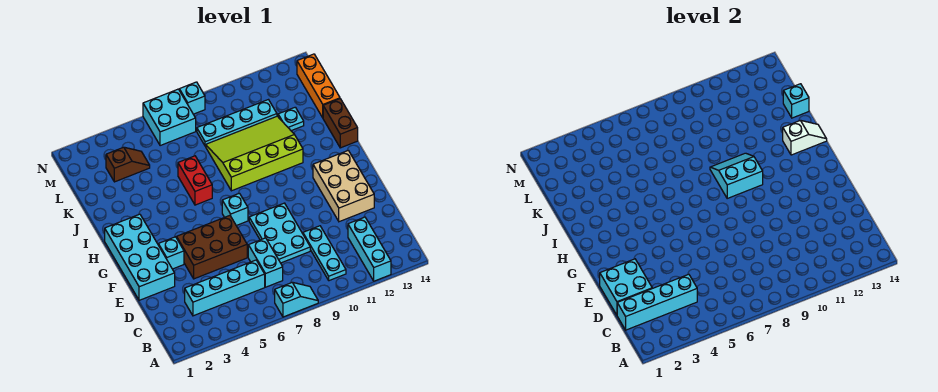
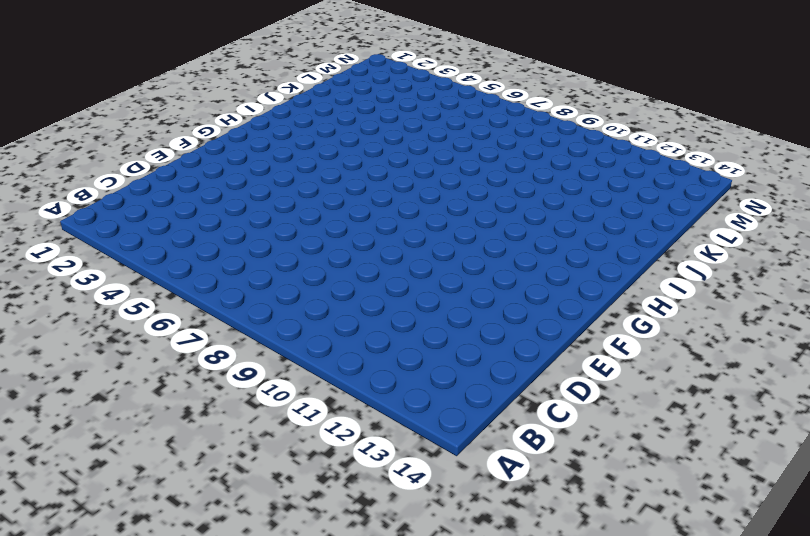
none -> cyan 1x2 slope [275,282,318,317]
none -> cyan 1x3 brick [348,217,391,281]
none -> cyan 1x3 plate [303,226,346,281]

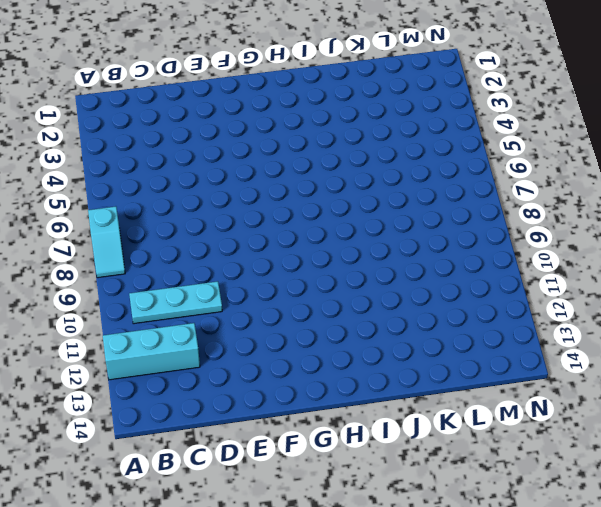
none -> cyan 1x4 brick [185,260,265,316]
none -> cyan 1x2 brick [248,238,283,287]
none -> cyan 2x3 plate [249,203,310,263]

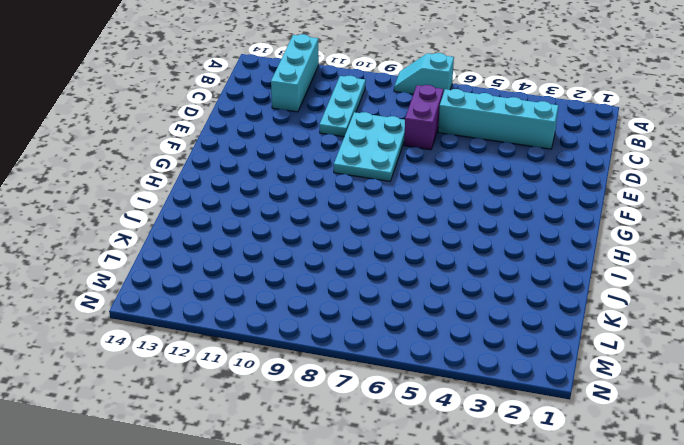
purple 1x2 brick [404,85,443,150] -> cyan 1x2 brick [248,238,283,287]
none -> cyan 2x4 brick [105,214,175,300]
none -> brown 2x3 brick [177,215,247,279]
none -> tan 2x3 brick [313,150,374,222]

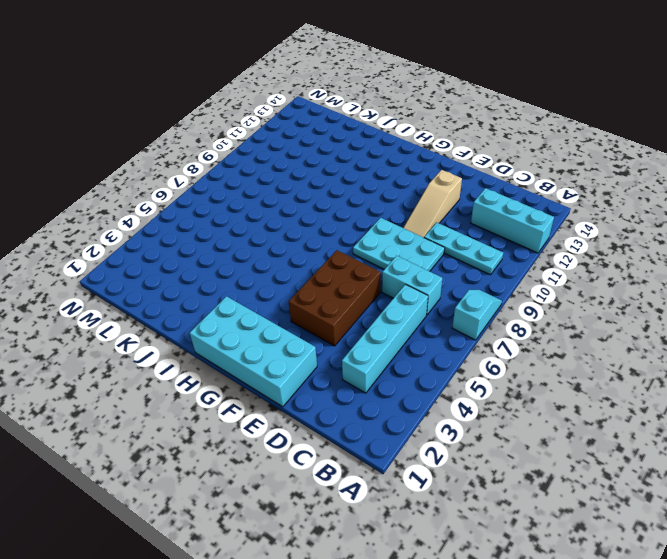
tan 1x3 slope [403,170,462,238] -> tan 2x3 brick [313,150,374,222]
none -> cyan 1x1 brick [158,237,184,269]
none -> cyan 1x1 brick [222,193,248,226]
none -> red 1x2 brick [178,156,212,205]

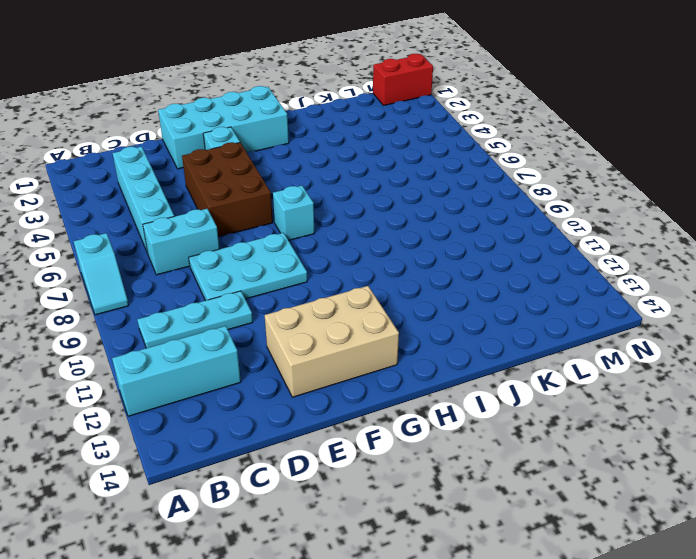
red 1x2 brick [373,54,433,106] -> red 1x2 brick moved to [178,156,212,205]
none -> lime 3x4 slope [206,116,303,191]
none -> brown 1x2 brick [323,99,358,148]
none -> cyan 1x1 plate [278,107,304,131]

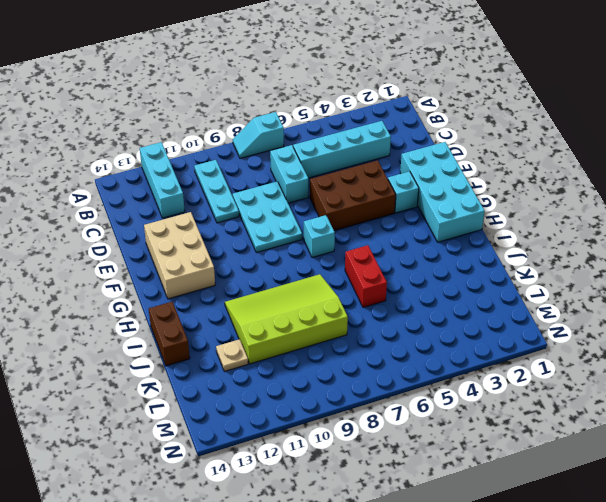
lime 3x4 slope [225,274,348,364] -> lime 3x4 slope turned to [206,116,303,191]
tan 1x1 plate [216,339,248,371] -> cyan 1x1 plate [278,107,304,131]
none -> orange 1x3 brick [297,54,340,118]
none -> brown 1x2 slope [106,147,150,182]
none -> cyan 1x4 plate [197,100,277,146]

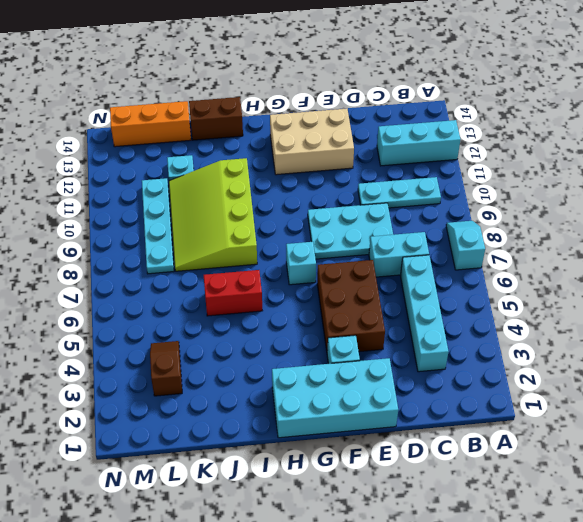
none -> cyan 2x2 brick [143,89,196,146]
none -> cyan 1x1 brick [179,82,205,114]
none -> cyan 1x4 brick [617,274,697,330]

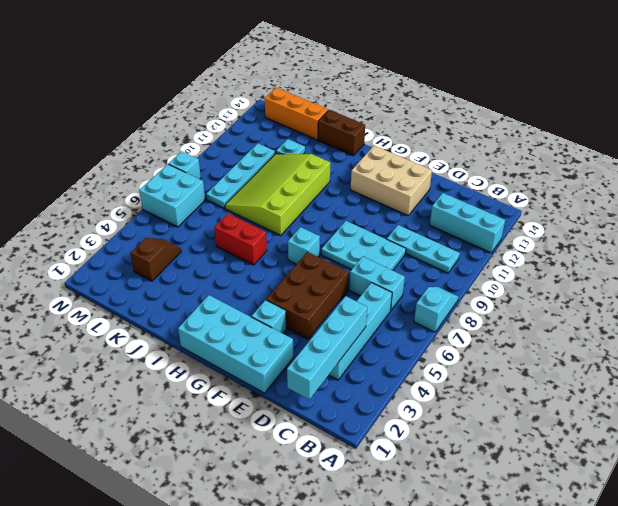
none -> cyan 2x2 brick [600,259,652,315]
none -> cyan 2x2 slope [710,153,763,198]
none -> white 1x2 slope [783,120,827,155]

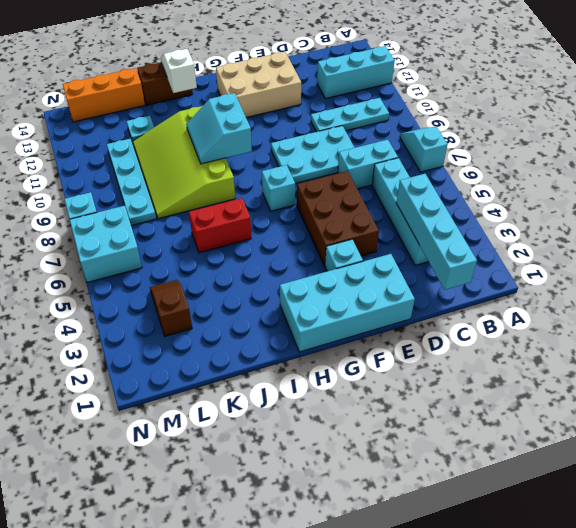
none -> cyan 2x2 brick [600,259,652,315]
none -> cyan 1x1 brick [783,84,809,118]

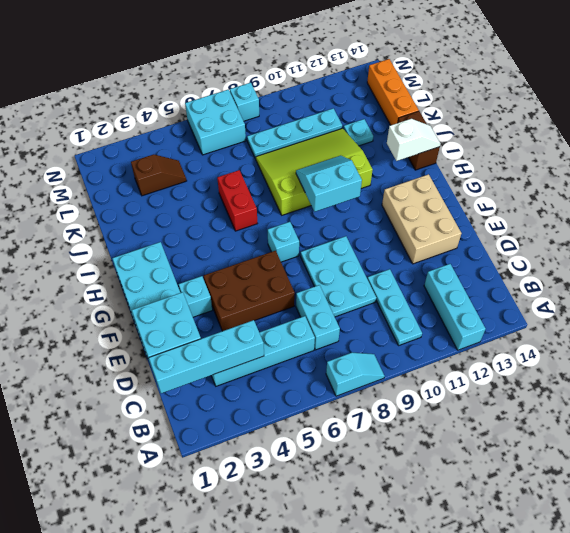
none -> cyan 1x1 brick [783,84,809,118]

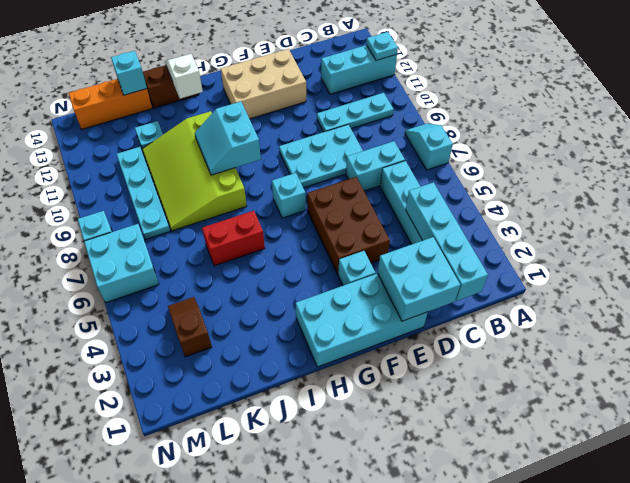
cyan 1x1 plate [366,32,398,60] -> none

